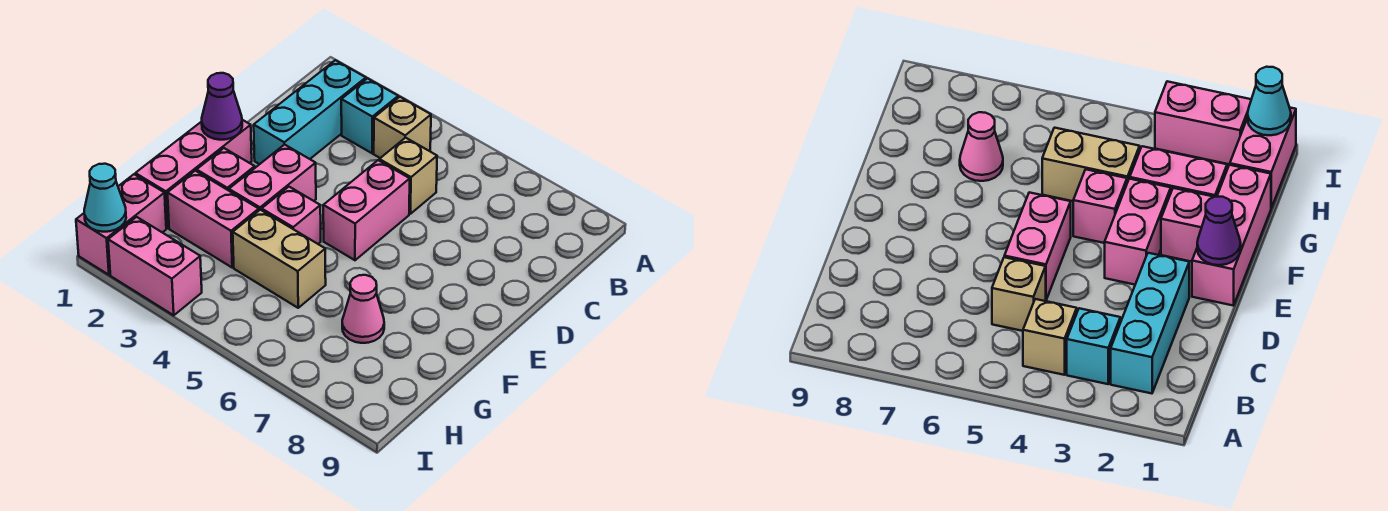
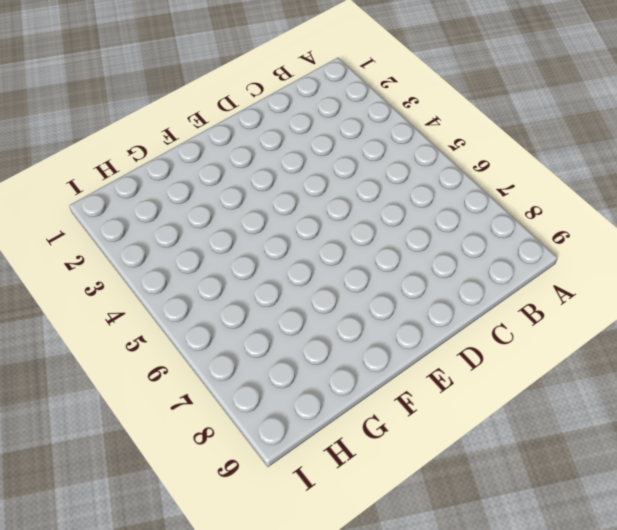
none -> cyan 1x3 brick [254,60,366,164]
none -> cyan 1x1 brick [341,78,398,153]
none -> tan 1x1 brick [374,97,431,158]

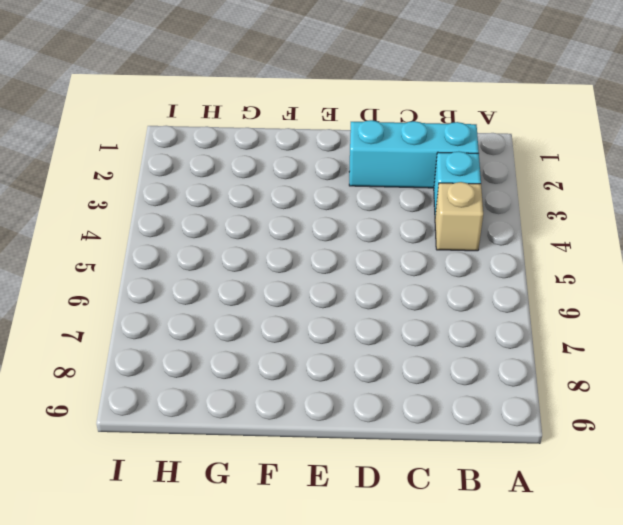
none -> tan 1x1 brick [379,138,437,214]
none -> pink 1x2 brick [323,160,410,260]
none -> pink 1x3 brick [135,120,252,228]

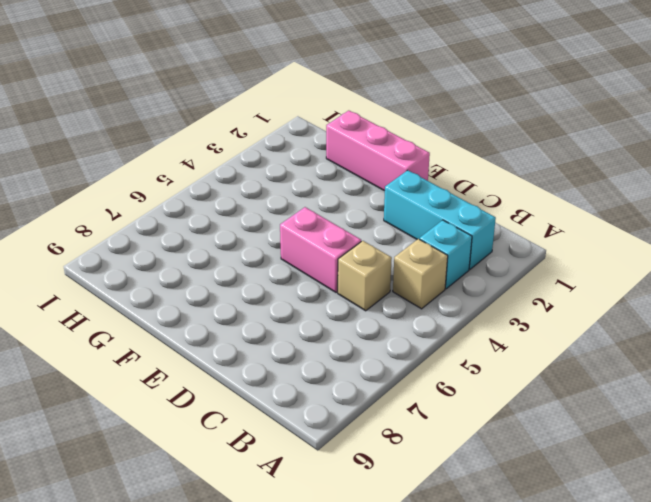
none -> pink 1x2 brick [229,145,316,210]
none -> pink 1x1 brick [197,148,255,191]
none -> pink 1x1 brick [262,187,321,244]

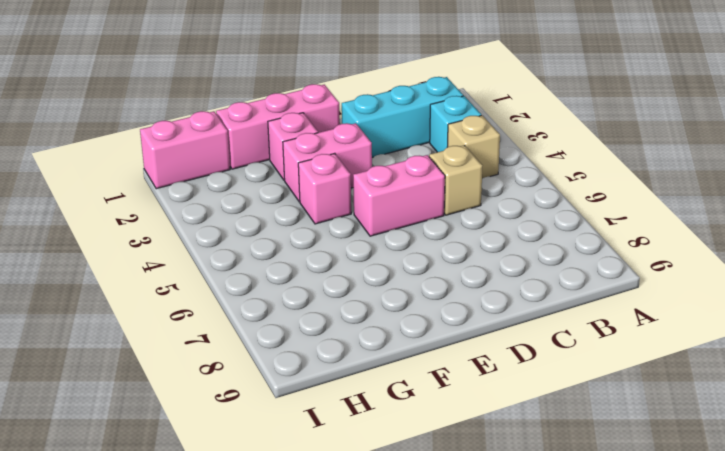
none -> pink 1x2 brick [168,171,259,267]
none -> tan 1x2 brick [233,210,326,308]
none -> pink 1x1 cone [342,275,384,343]

